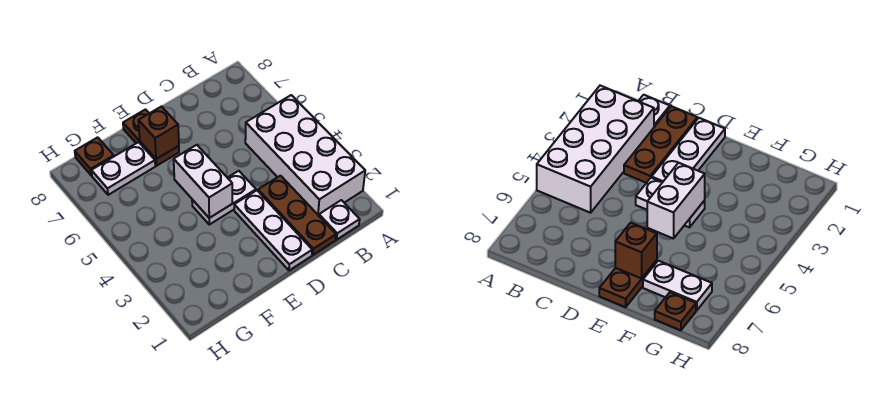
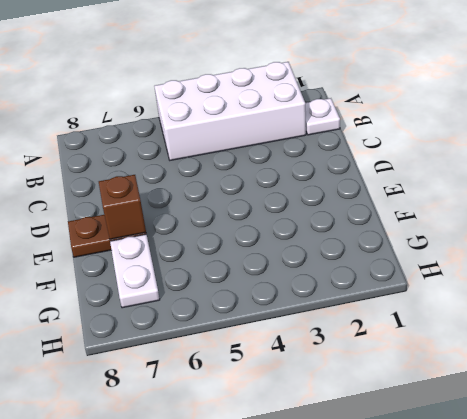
none -> brown 1x3 plate [258,176,336,255]
none -> white 1x3 plate [234,190,312,270]

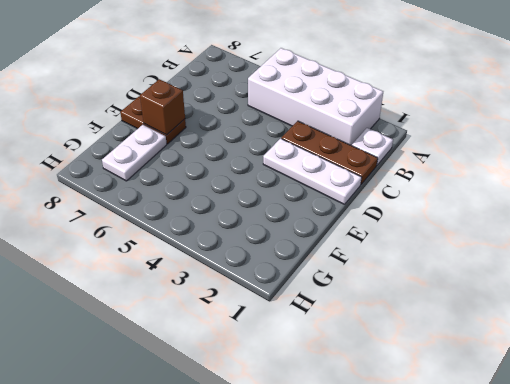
none -> white 1x2 plate [192,171,256,225]
none -> brown 1x1 plate [75,137,114,175]

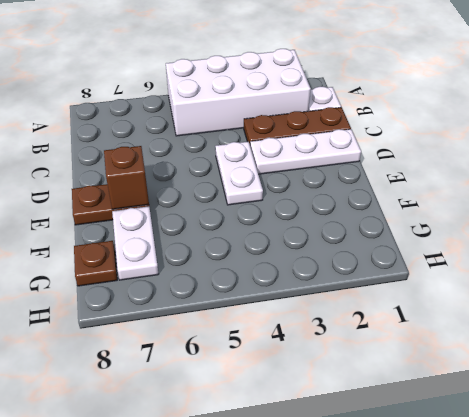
none -> white 1x2 brick [174,145,232,218]

